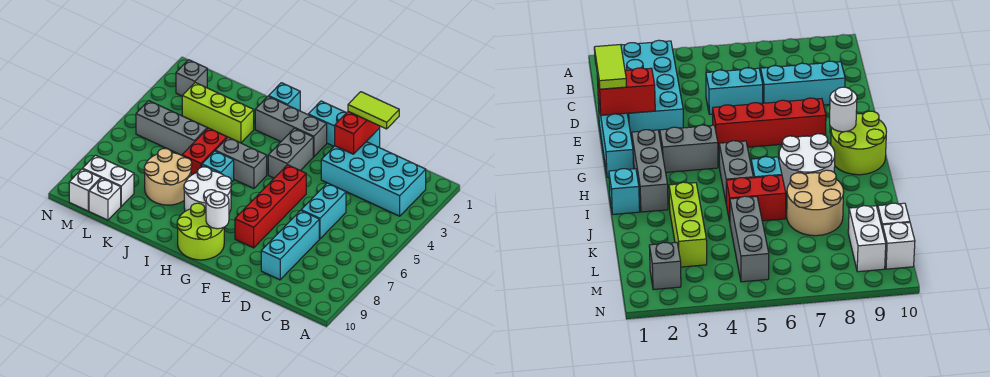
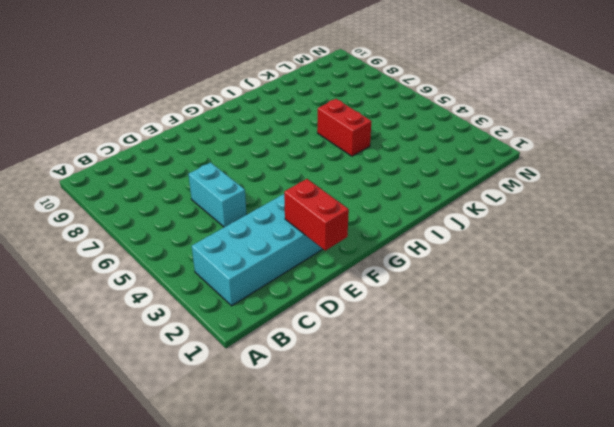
none -> cyan 1x3 brick [261,210,319,280]
none -> cyan 1x3 brick [308,101,380,148]
none -> red 1x4 brick [235,165,306,248]

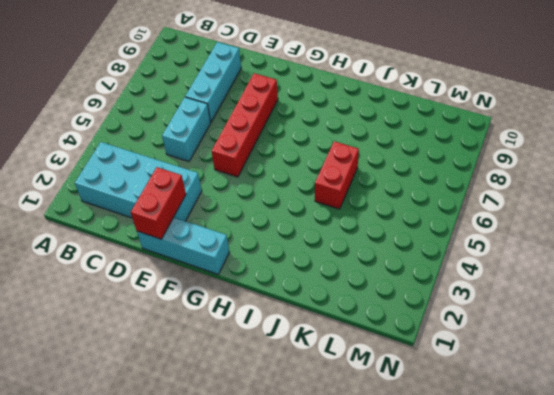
none -> grey 1x3 brick [255,96,327,157]
none -> grey 1x2 brick [268,128,313,178]
none -> lime 2x2 round brick [177,203,224,260]

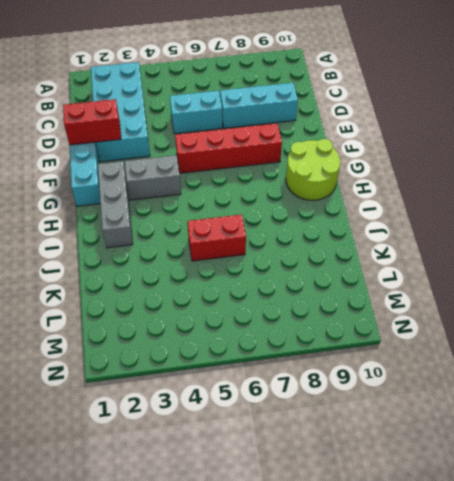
none -> grey 1x2 brick [215,137,267,188]
none -> white 2x2 round brick [184,167,231,213]
none -> cyan 1x1 brick [269,83,300,111]

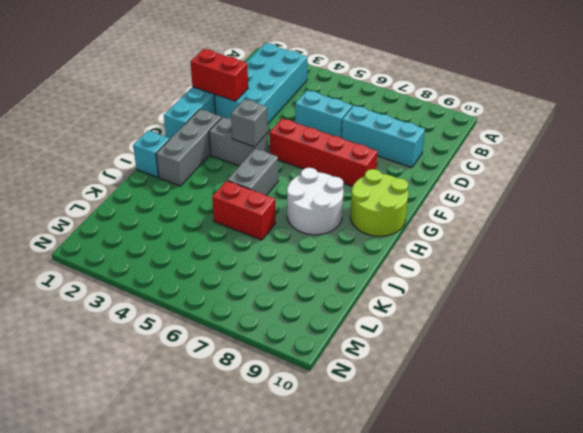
grey 1x1 brick [231,99,268,147] -> grey 1x1 brick moved to [176,60,207,96]
none -> cyan 1x1 brick [202,151,234,182]
none -> lime 1x3 brick [182,83,254,143]
none -> tan 2x2 round brick [144,149,192,205]

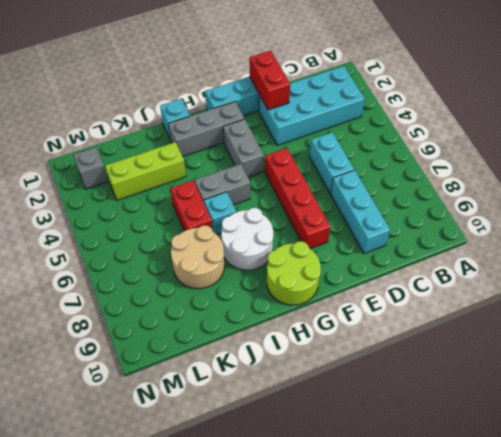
none -> grey 1x3 brick [136,101,207,155]
none -> white 1x2 brick [83,155,134,206]
none -> white 1x1 brick [89,178,121,220]

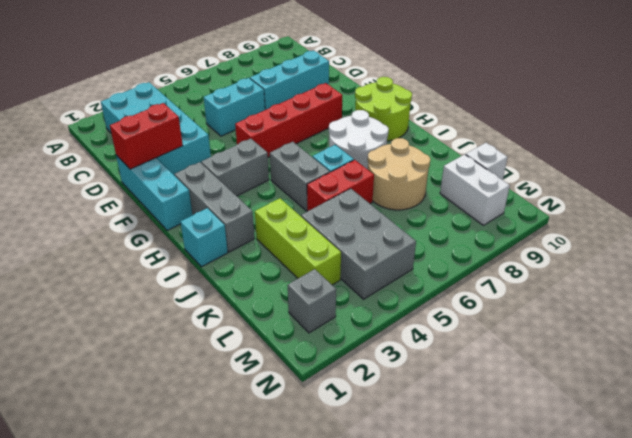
grey 2x3 brick [301,189,416,299] -> grey 1x3 brick [136,101,207,155]
none -> white 1x1 brick [69,169,101,211]
none -> white 1x1 round brick [206,192,229,229]
none -> lime 1x2 tile [348,92,399,129]

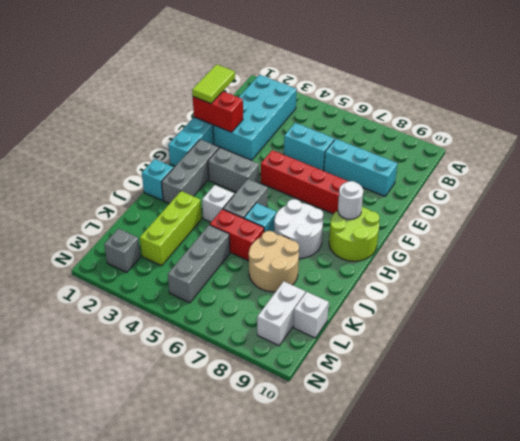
white 1x1 brick [202,185,234,222] -> white 1x1 brick moved to [69,169,101,211]

